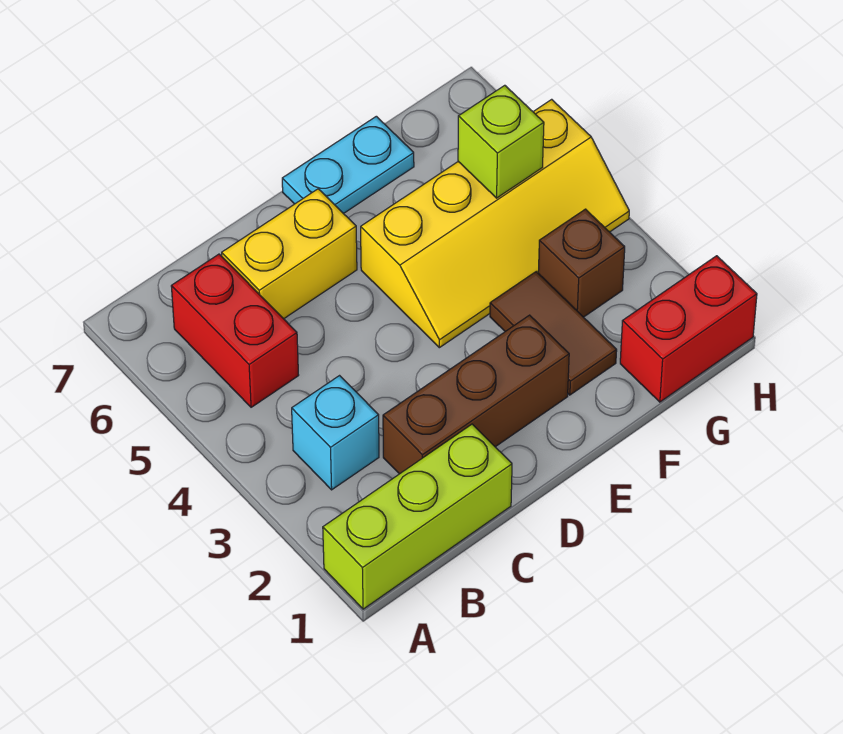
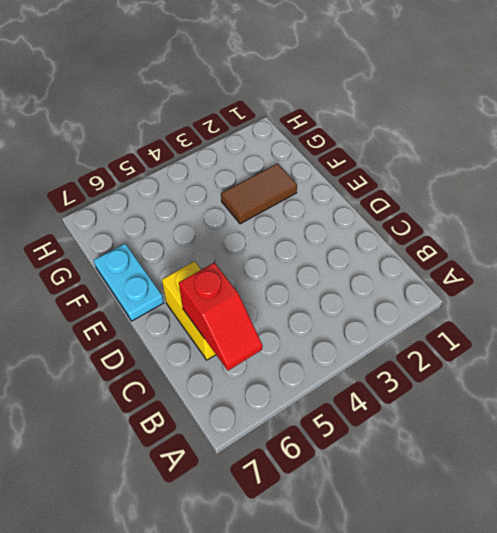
red 1x2 slope [179,263,263,371] -> none
none -> lime 1x3 brick [323,424,512,609]
none -> cyan 1x1 brick [292,376,379,490]

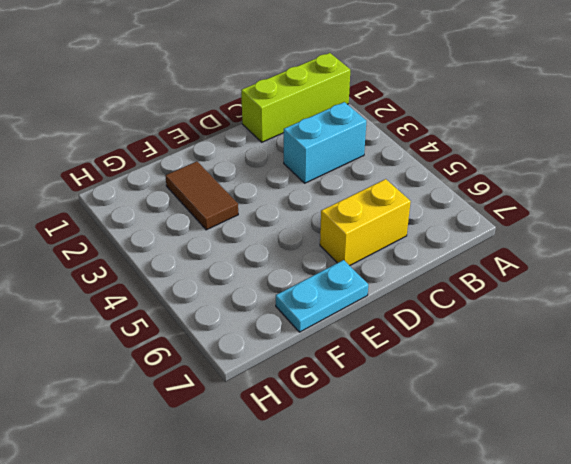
cyan 1x2 brick [284,102,366,183] -> cyan 1x1 brick [292,376,379,490]
none -> red 1x2 brick [171,254,299,407]
none -> brown 1x3 brick [383,315,569,474]

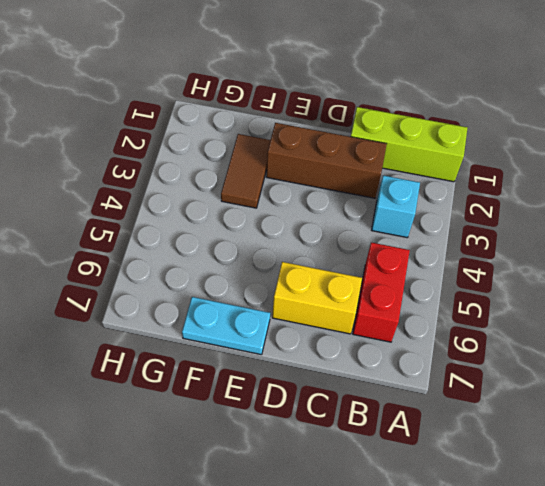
none -> yellow 2x4 slope [361,99,629,348]
none -> red 1x2 brick [620,256,757,402]

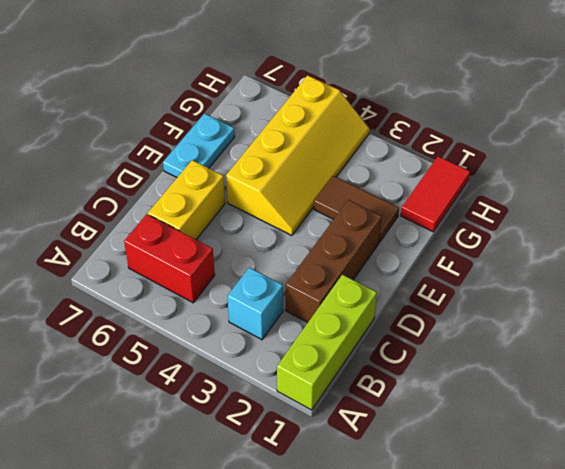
red 1x2 tile [401,156,470,232] -> red 1x2 brick [620,256,757,402]
none -> brown 1x1 brick [538,209,625,317]
none -> lime 1x1 brick [458,85,544,198]

